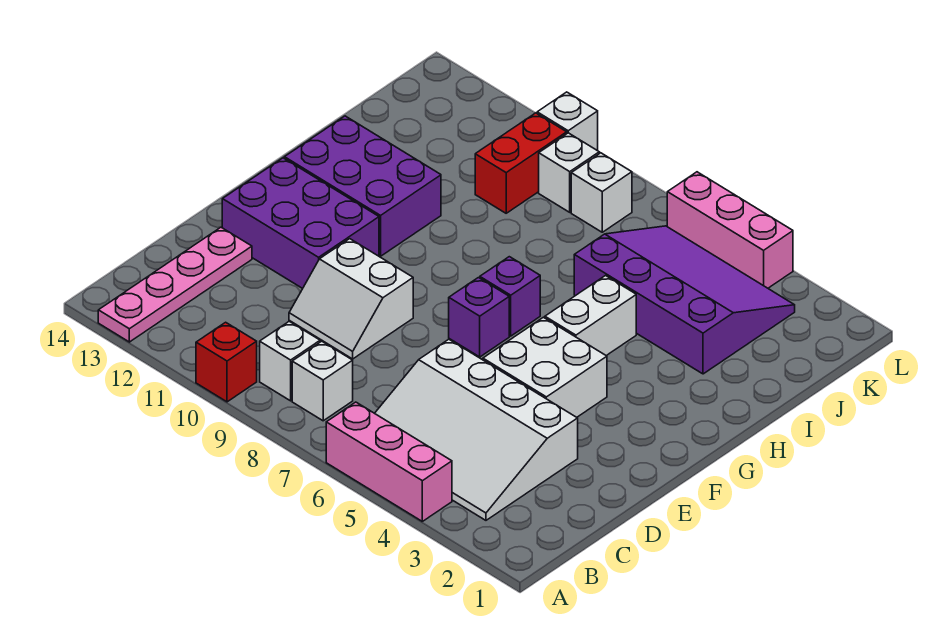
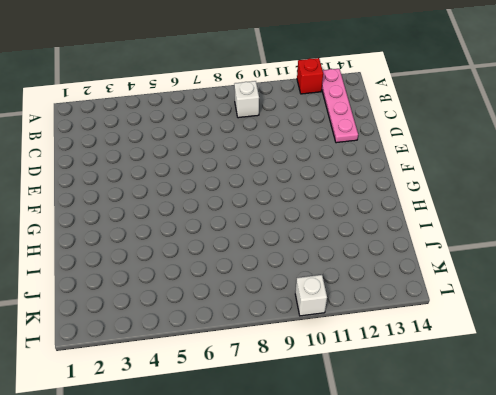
red 1x1 brick [297,58,323,94] -> red 1x1 brick moved to [196,322,257,402]
none -> pink 1x3 brick [326,402,452,521]
none -> white 3x4 slope [375,339,578,520]
none -> white 1x1 brick [292,341,353,421]

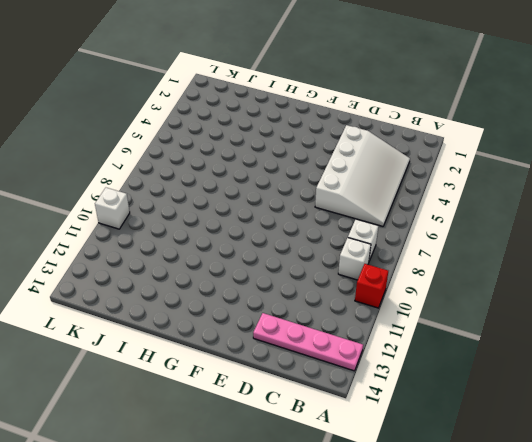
none -> pink 1x3 brick [326,402,452,521]
none -> white 2x2 slope [289,239,413,359]
none -> white 2x2 brick [483,317,607,417]

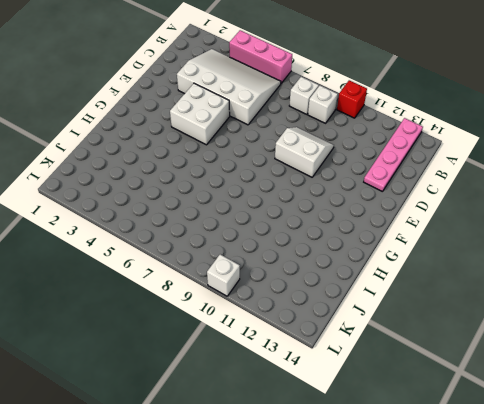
none -> purple 2x3 brick [222,158,379,289]
none -> purple 1x1 brick [449,278,509,357]
none -> white 1x2 brick [545,276,636,356]

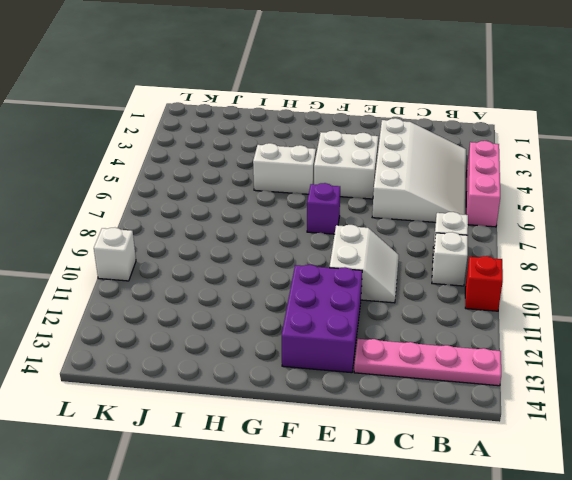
none -> purple 1x1 brick [480,257,540,336]
none -> purple 2x3 brick [284,116,441,256]
none -> purple 3x4 slope [574,226,795,374]

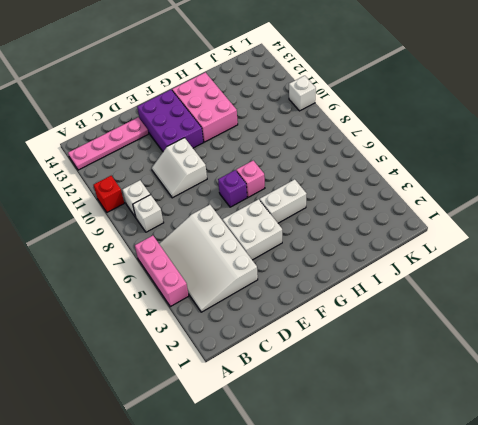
pink 1x1 brick [236,161,265,197] -> purple 1x1 brick [480,257,540,336]
pink 2x3 brick [172,72,238,142] -> purple 2x3 brick [284,116,441,256]
none -> purple 3x4 slope [574,226,795,374]
none -> red 1x2 brick [475,113,567,213]
none -> white 1x1 brick [571,153,632,232]

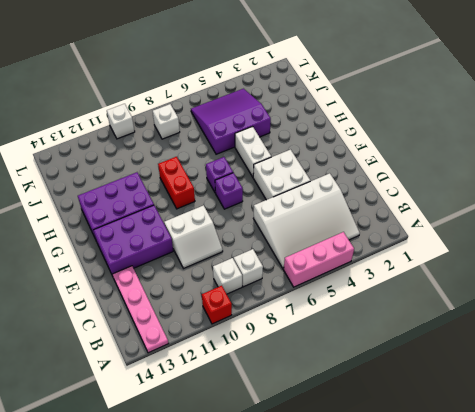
red 1x2 brick [158,157,195,209] -> red 1x2 brick moved to [475,113,567,213]
purple 3x3 slope [191,89,271,154] -> purple 3x4 slope [574,226,795,374]
none -> white 1x1 brick [539,133,599,212]
none -> pink 1x3 brick [667,172,793,288]

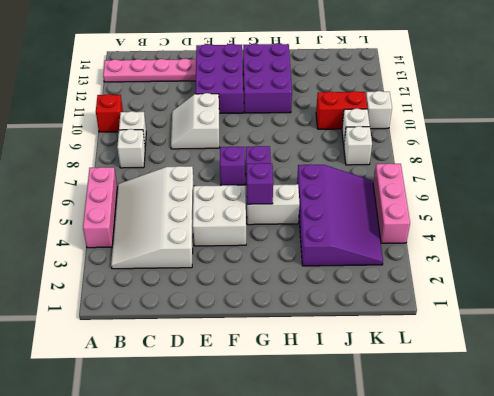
purple 1x1 brick [247,163,273,204] -> none

